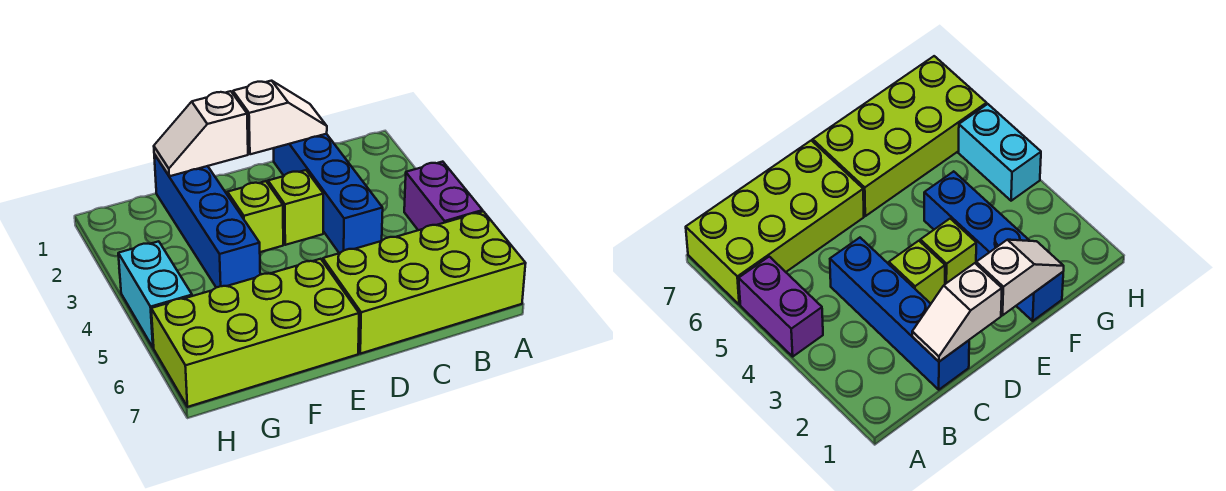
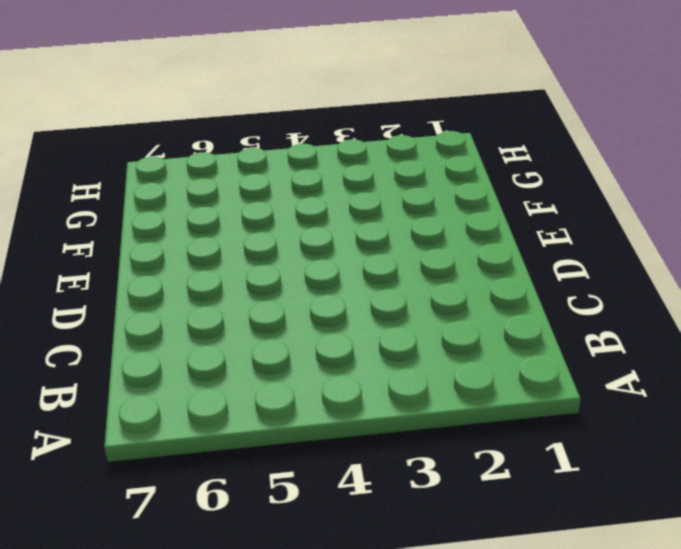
none -> purple 1x2 brick [404,162,483,230]
none -> lime 2x4 brick [323,211,526,354]

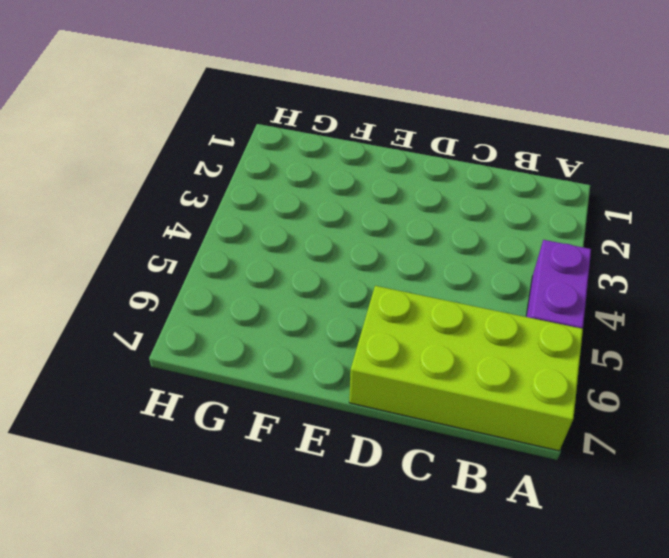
none -> blue 1x4 brick [274,134,383,253]
none -> lime 1x1 brick [268,170,323,245]

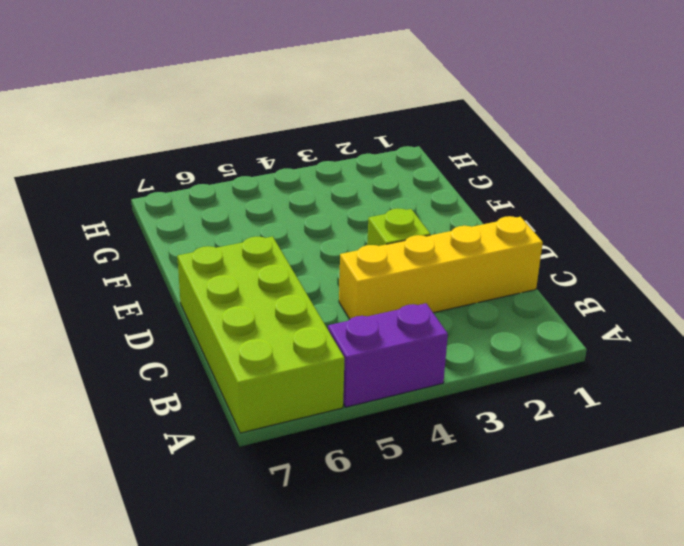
yellow 1x4 brick [339,216,543,319] -> blue 1x4 brick [274,134,383,253]
none -> lime 1x1 brick [227,181,283,252]
none -> lime 2x4 brick [151,259,359,407]

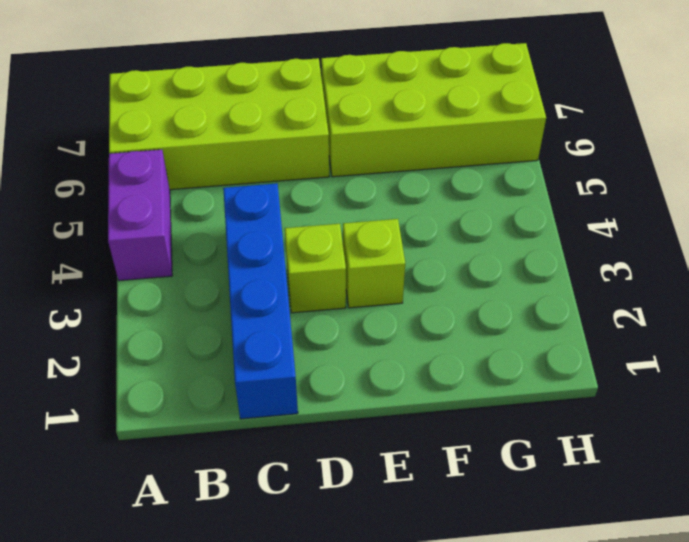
none -> blue 1x4 brick [154,154,260,288]
none -> cyan 1x2 brick [118,241,192,348]

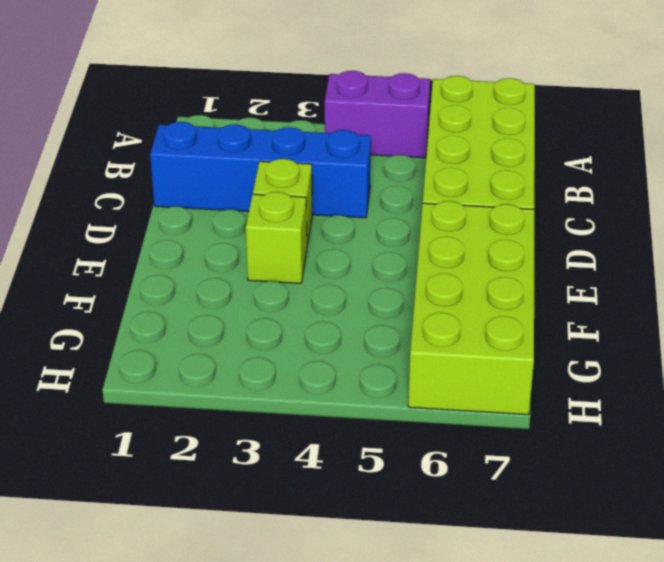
none -> blue 1x4 brick [154,154,260,288]
none -> cyan 1x2 brick [118,241,192,348]

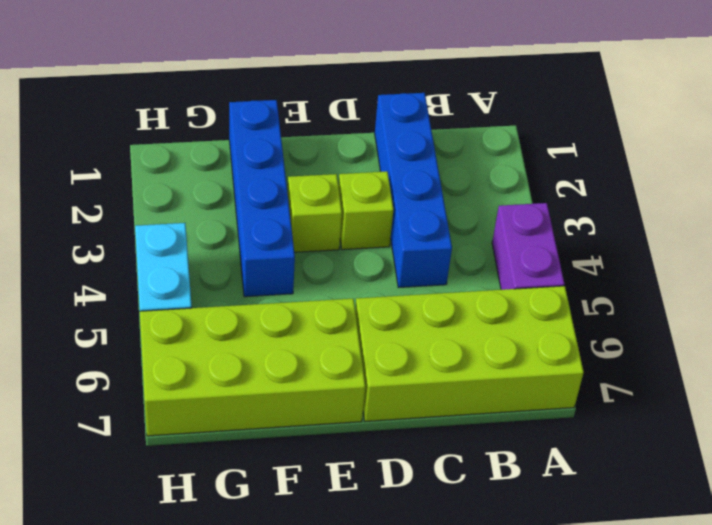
none -> white 1x2 slope [233,81,327,154]
none -> white 1x2 slope [154,91,248,176]

